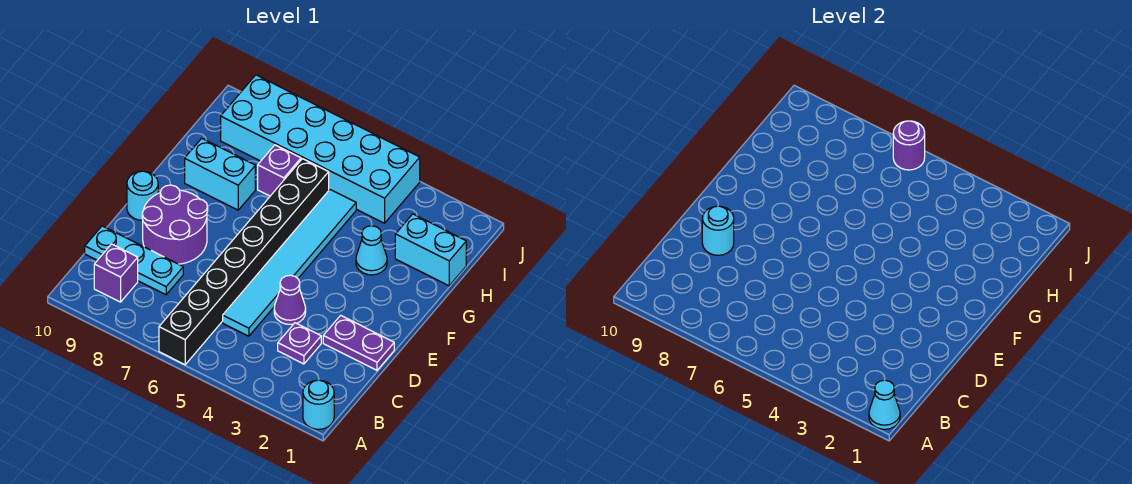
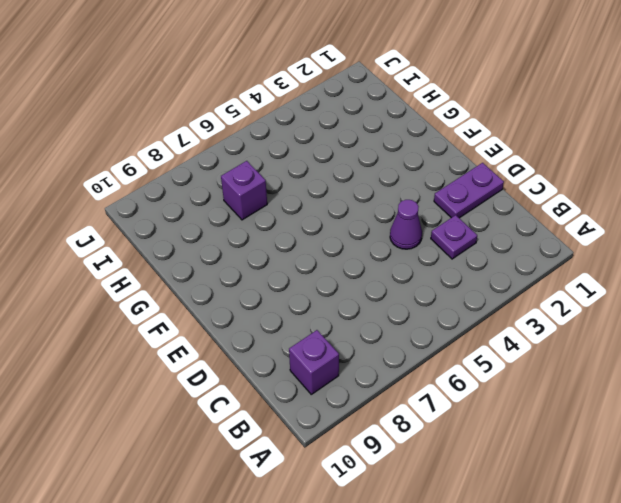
none -> cyan 1x1 round brick [303,380,334,429]
none -> black 1x8 brick [159,159,329,365]
none -> cyan 1x6 tile [223,190,356,336]

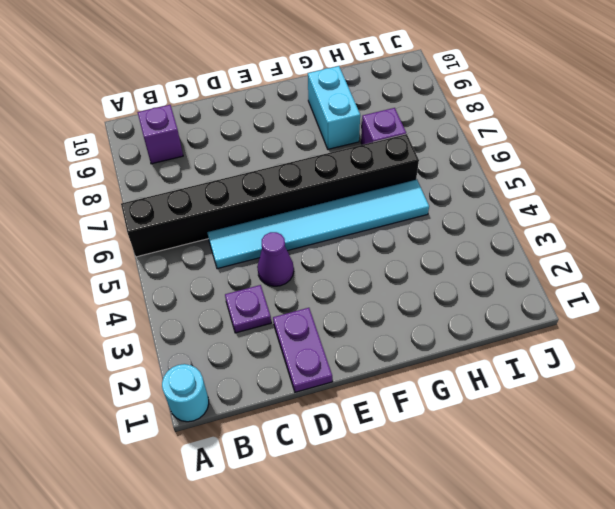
none -> cyan 1x3 plate [85,226,183,295]
none -> purple 2x2 round brick [142,185,208,264]
none -> cyan 1x1 round brick [127,171,158,220]

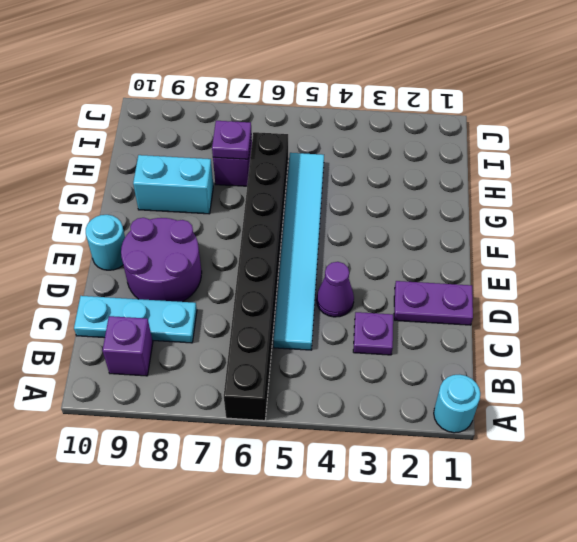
purple 1x1 plate [212,121,251,159] -> none
none -> cyan 1x1 cone [356,226,387,275]
none -> cyan 1x2 brick [395,214,466,286]
none -> cyan 2x6 brick [221,75,420,223]

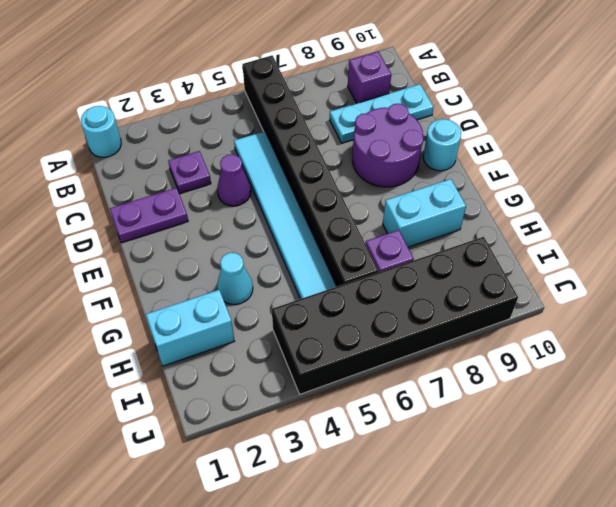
black 2x6 brick [272,237,518,394] -> cyan 2x6 brick [221,75,420,223]
none -> cyan 1x1 cone [869,380,900,429]
none -> cyan 1x1 round brick [702,206,734,255]
none -> purple 1x1 round brick [893,121,925,170]

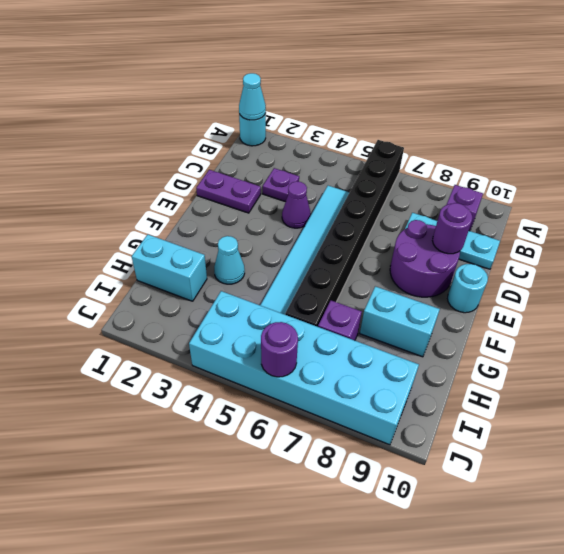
purple 1x1 round brick [433,203,472,254] -> cyan 1x1 round brick [702,206,734,255]

